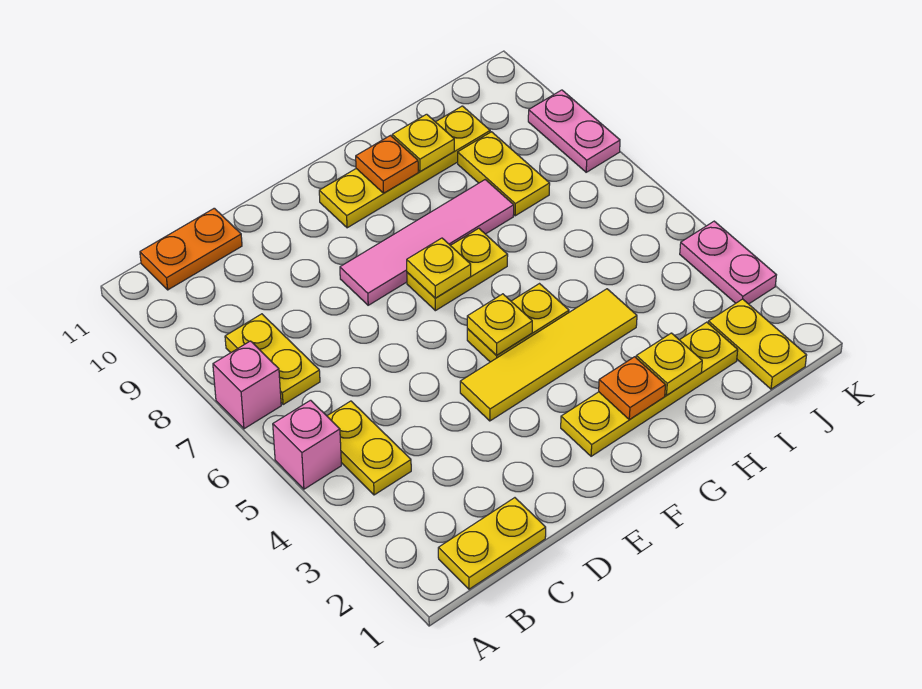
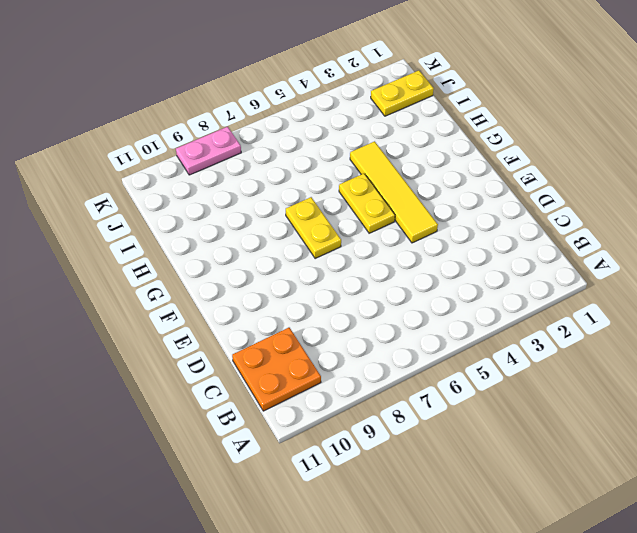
orange 2x2 plate [232,328,321,411] -> orange 1x2 plate [140,208,242,290]
none -> pink 1x1 brick [273,400,341,489]
none -> pink 1x1 brick [213,341,281,429]
none -> yellow 1x2 plate [438,498,546,589]

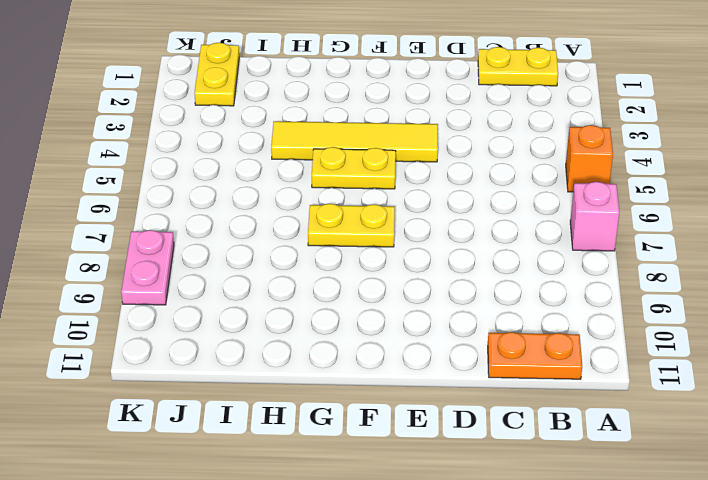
orange 1x1 brick [566,125,613,192] -> pink 1x1 brick [273,400,341,489]
none -> yellow 1x2 plate [327,401,411,495]
none -> yellow 1x2 plate [225,314,320,405]
none -> pink 1x4 tile [340,180,514,305]

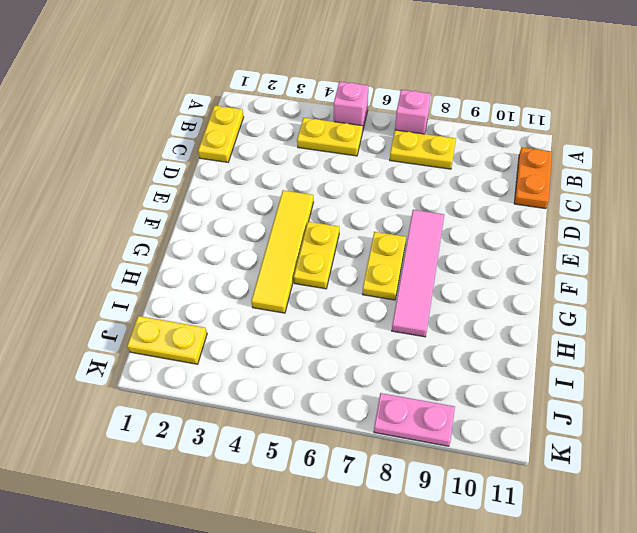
none -> yellow 1x4 plate [561,322,738,456]
none -> yellow 1x4 plate [319,106,490,228]
none -> yellow 1x2 plate [458,132,550,216]

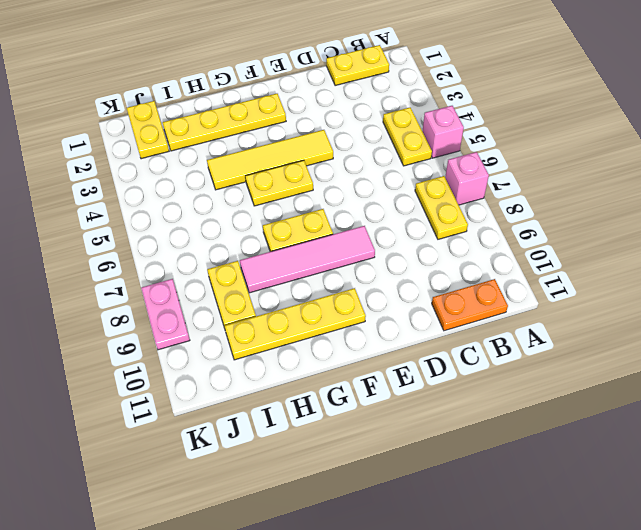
none -> pink 1x2 plate [680,221,776,304]
none -> yellow 1x1 plate [467,294,532,355]
none -> yellow 1x1 plate [407,238,471,298]

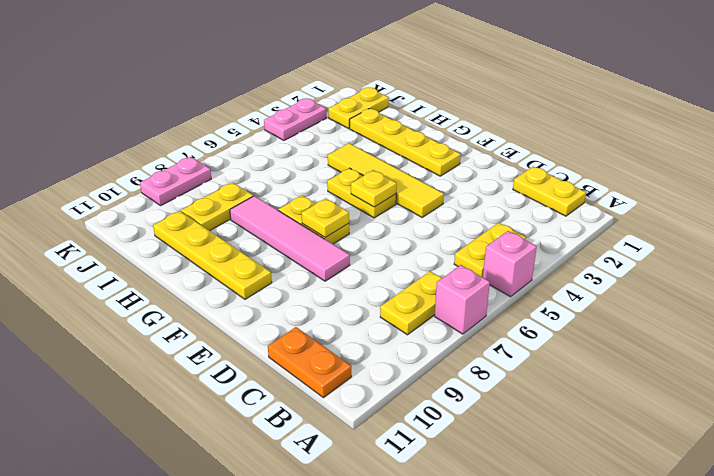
none -> orange 1x1 plate [599,357,665,420]
none -> orange 1x1 plate [356,136,418,193]
none -> yellow 1x1 plate [636,333,702,395]

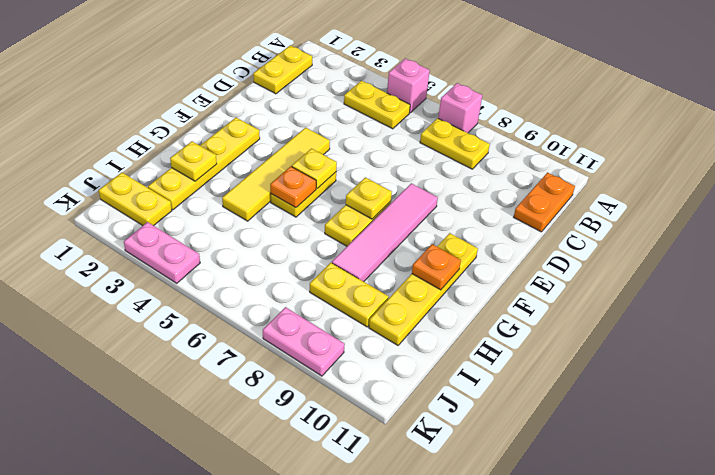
orange 1x1 plate [270,166,316,208] -> orange 1x1 plate moved to [599,357,665,420]
none -> yellow 1x1 plate [392,114,454,171]

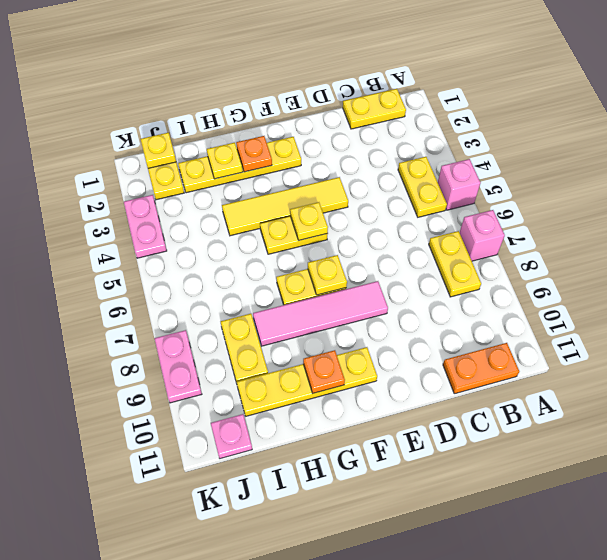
yellow 1x1 plate [141,133,176,168] -> yellow 1x1 plate moved to [392,114,454,171]
pink 1x1 plate [211,414,252,459] -> none

